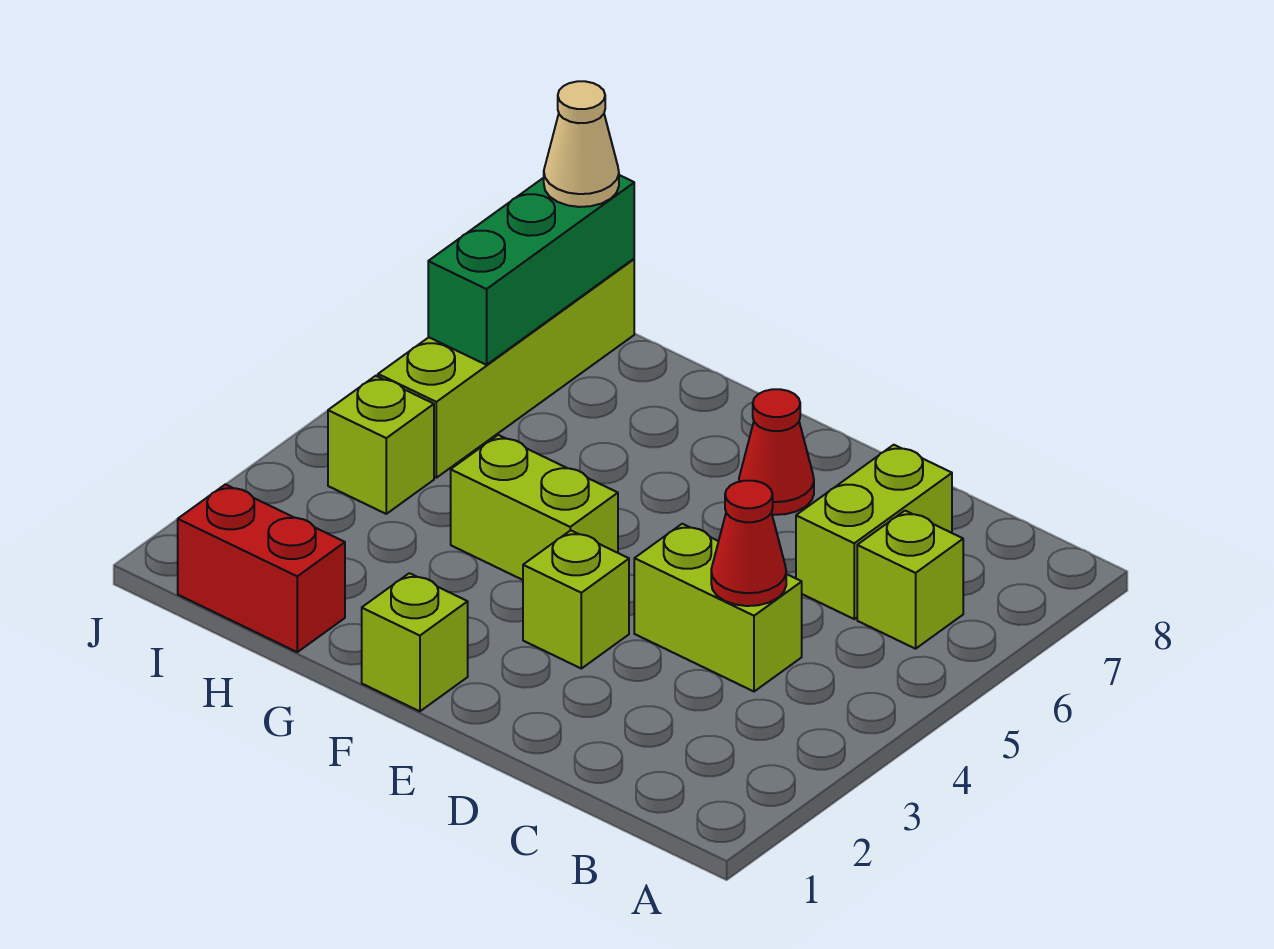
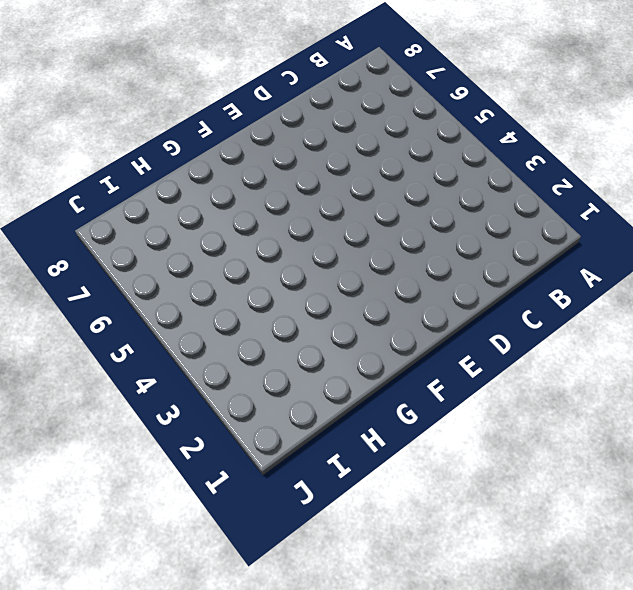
none -> lime 1x1 brick [857,511,963,649]
none -> lime 1x2 brick [634,524,802,692]
none -> lime 1x2 brick [796,445,952,619]

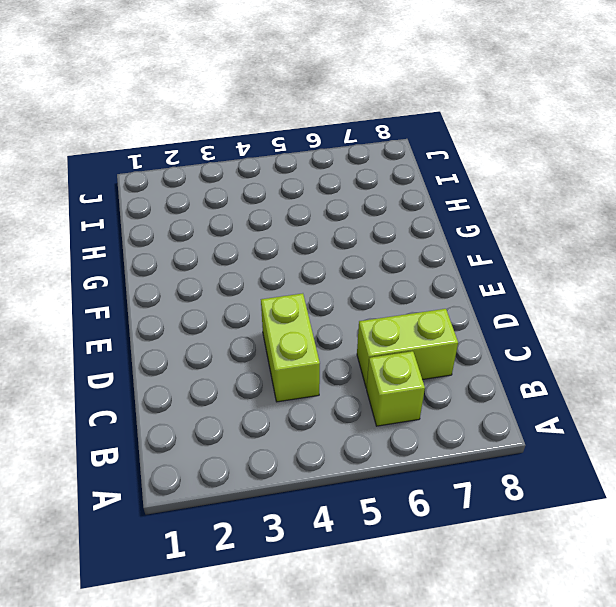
none -> lime 1x1 brick [523,530,629,668]
none -> red 1x1 cone [739,389,814,515]
none -> lime 1x1 brick [362,573,468,711]

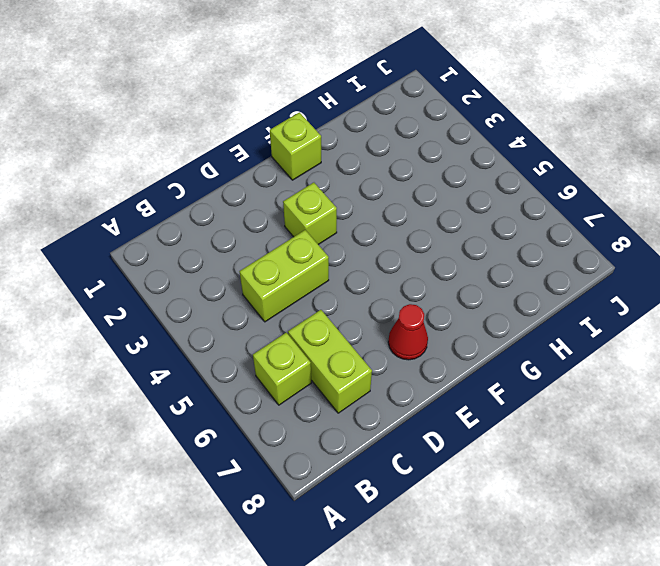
none -> lime 1x2 brick [451,435,618,580]
none -> red 1x2 brick [178,484,345,652]
none -> lime 1x1 brick [328,376,434,514]

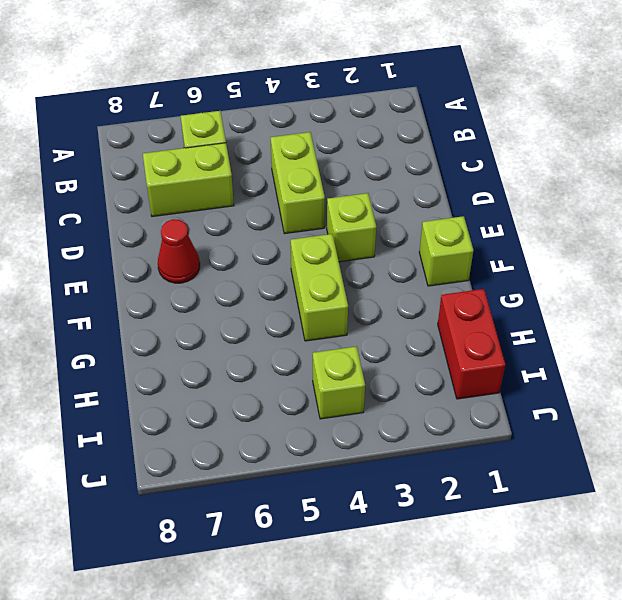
none -> lime 1x4 brick [378,259,634,478]
none -> red 1x1 cone [711,481,786,606]
none -> green 1x3 brick [428,175,634,365]

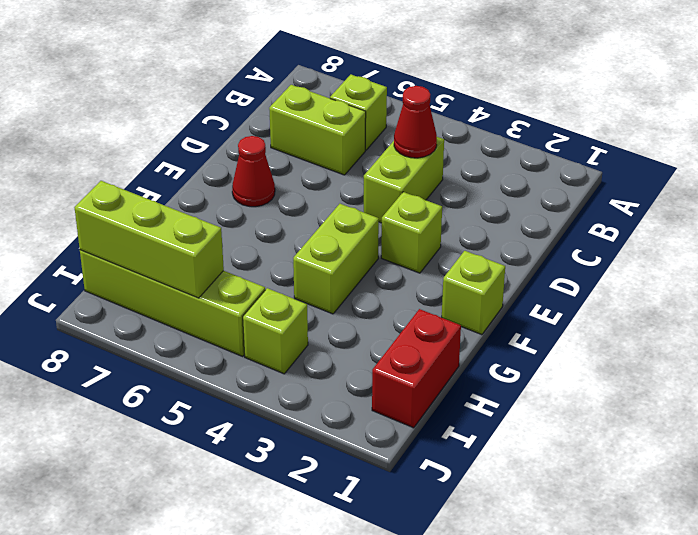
lime 1x3 brick [74,181,224,298] -> green 1x3 brick [428,175,634,365]
none -> tan 1x1 cone [544,81,619,207]

